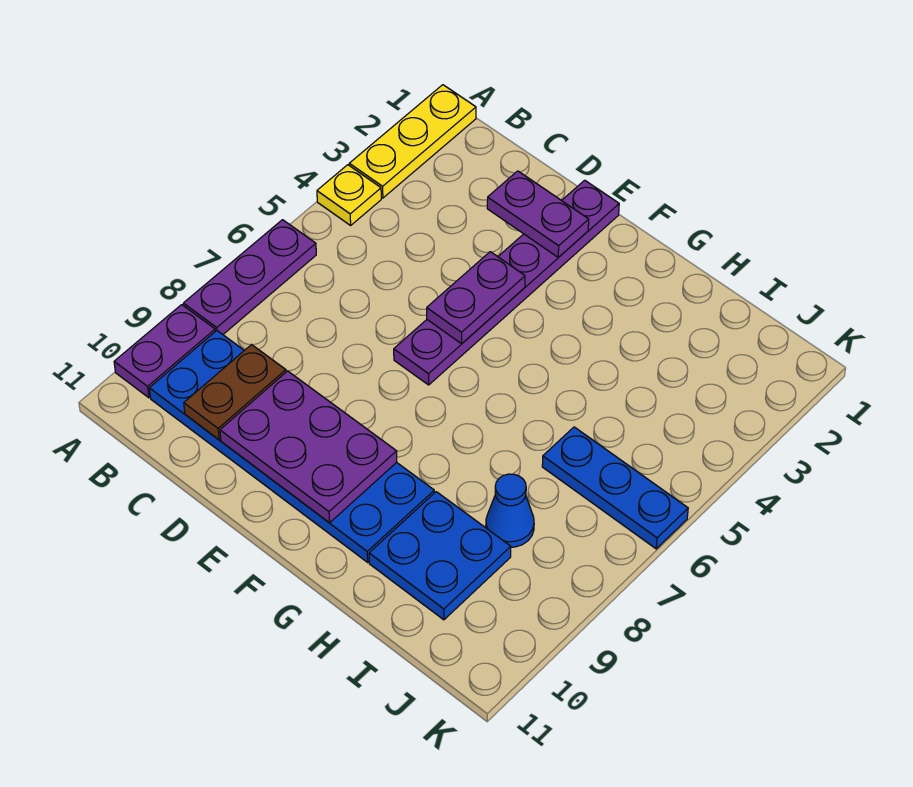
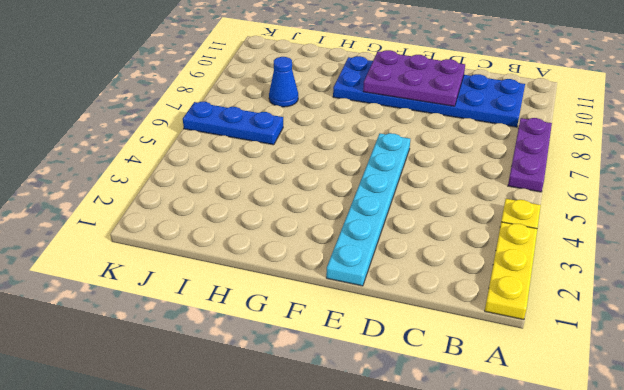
cyan 1x6 plate [326,133,410,286] -> purple 1x6 plate [394,180,619,385]
none -> purple 1x2 plate [114,305,215,398]
none -> blue 2x2 plate [369,492,511,620]
none -> brown 1x2 plate [184,345,286,440]

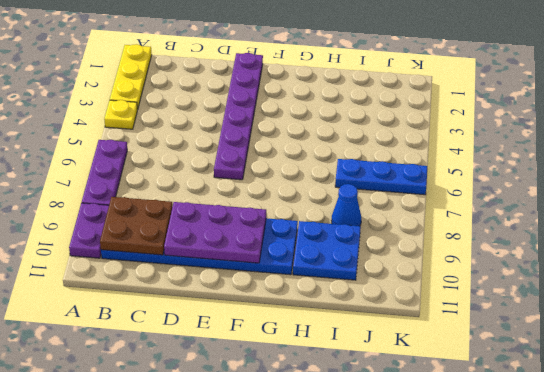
brown 2x2 plate [100,197,172,255] -> brown 1x2 plate [184,345,286,440]
none -> purple 1x2 plate [487,171,589,257]
none -> purple 1x2 plate [427,252,525,344]

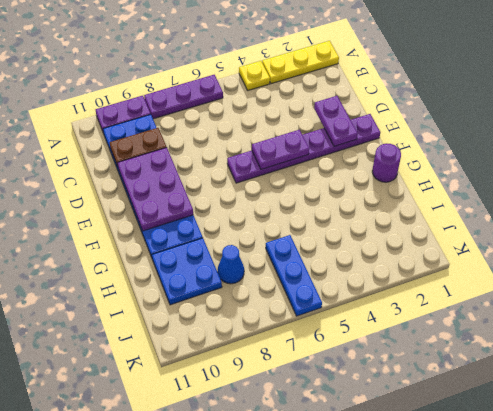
purple 1x1 round brick [372,144,401,182] -> none

